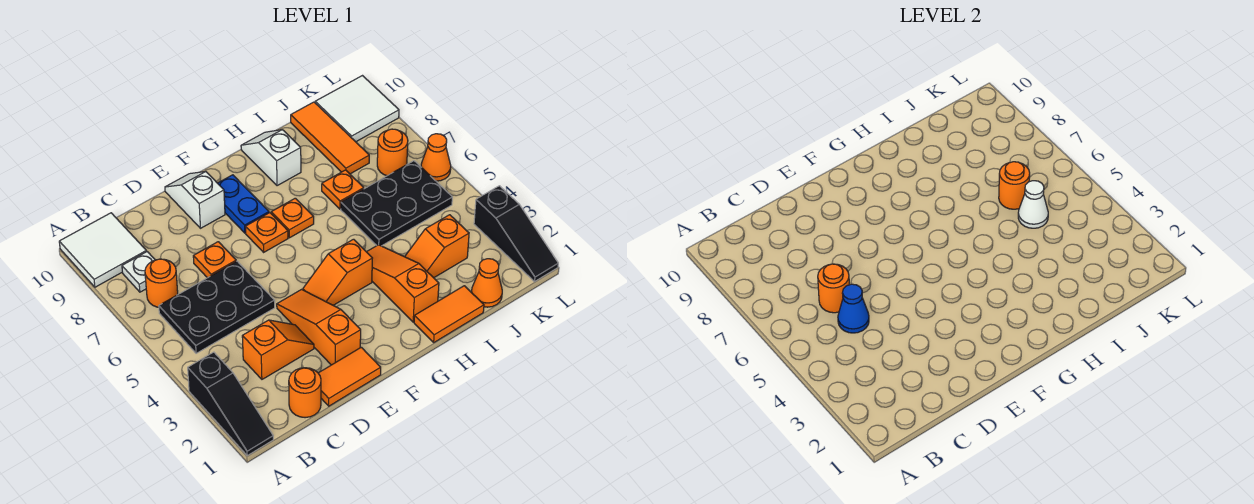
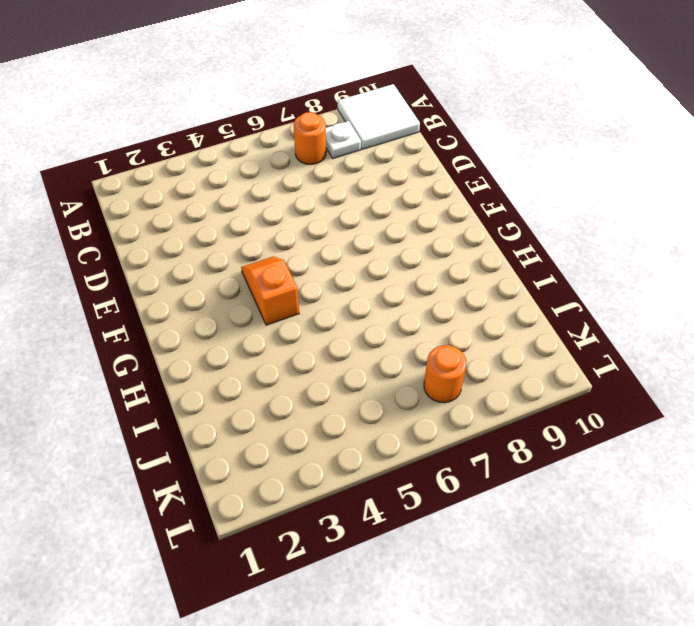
none -> black 1x3 slope [188,352,273,455]
none -> black 2x3 plate [159,261,275,353]
none -> orange 1x1 round brick [289,368,321,418]
none -> orange 1x2 slope [242,320,314,379]

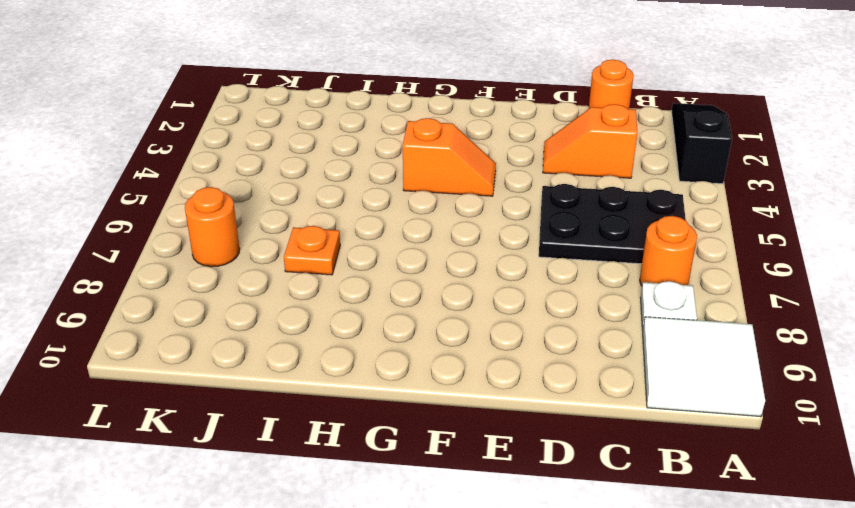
none -> orange 1x2 tile [318,347,381,406]
none -> orange 1x1 plate [193,242,236,278]
none -> orange 1x3 slope [277,289,361,365]
none -> white 1x2 slope [165,172,225,228]

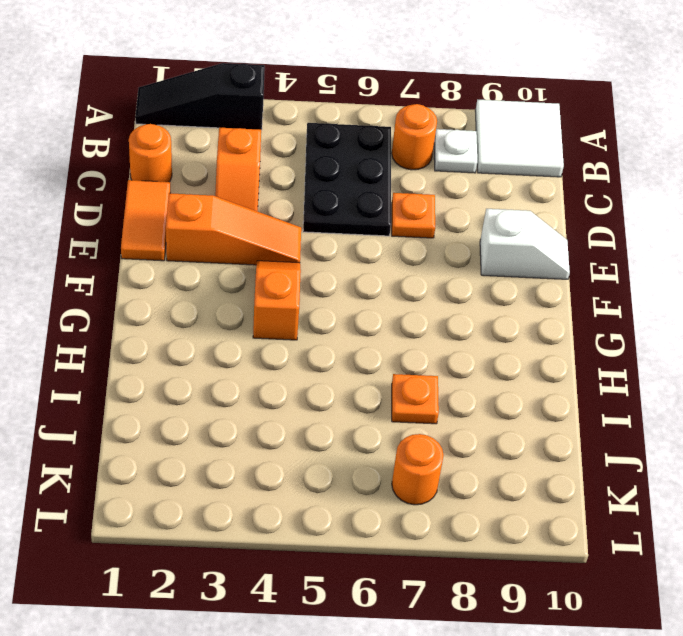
none -> orange 1x1 plate [246,213,288,252]
none -> blue 1x2 plate [218,175,269,233]
none -> orange 1x1 plate [271,198,314,238]
none -> orange 1x2 tile [414,286,484,342]

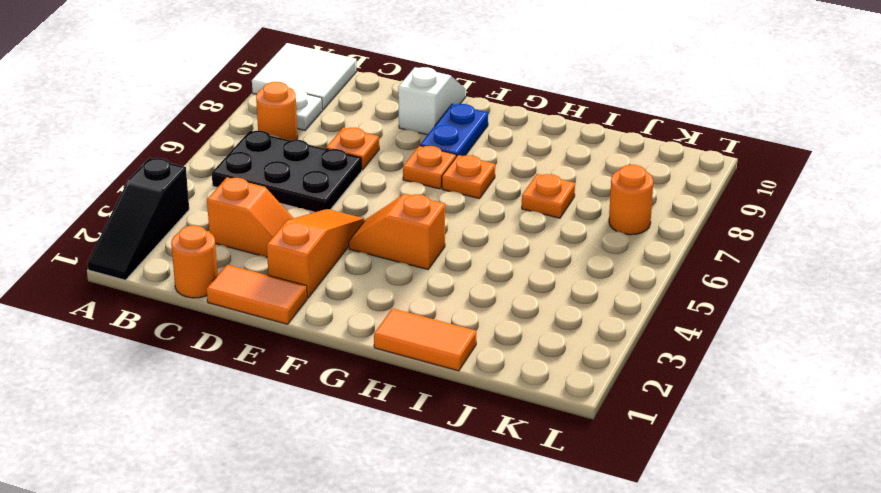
none -> orange 1x3 slope [367,245,439,322]
none -> white 1x2 slope [241,130,301,186]
none -> orange 1x2 slope [405,215,469,278]
none -> black 2x3 plate [341,161,452,246]

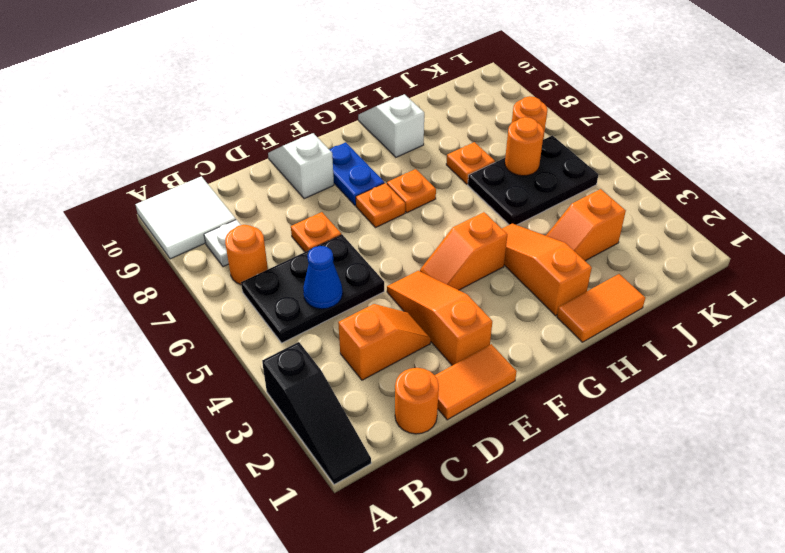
none -> orange 1x1 cone [471,259,502,307]
none -> orange 1x3 tile [291,102,369,174]
none -> white 2x2 tile [315,76,399,142]
none -> black 1x3 slope [474,186,558,282]

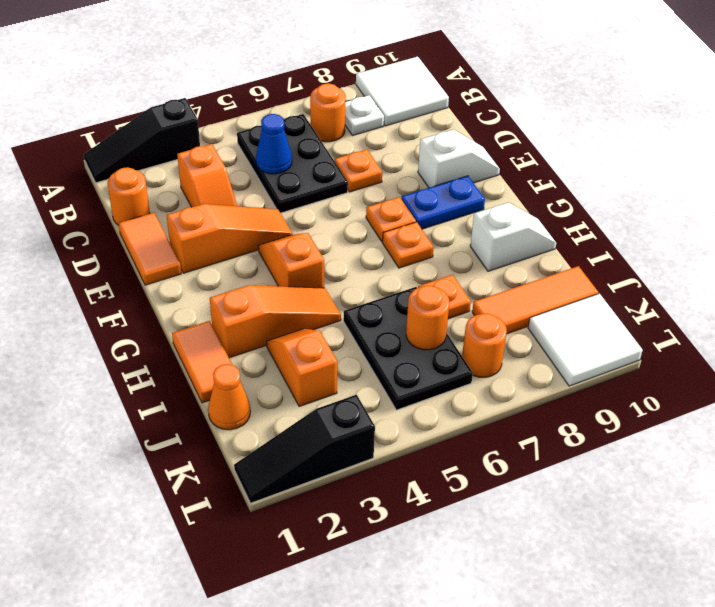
none -> orange 1x1 cone [421,134,451,181]
none -> orange 1x1 round brick [818,264,849,313]
none -> white 1x1 cone [1018,181,1048,228]

